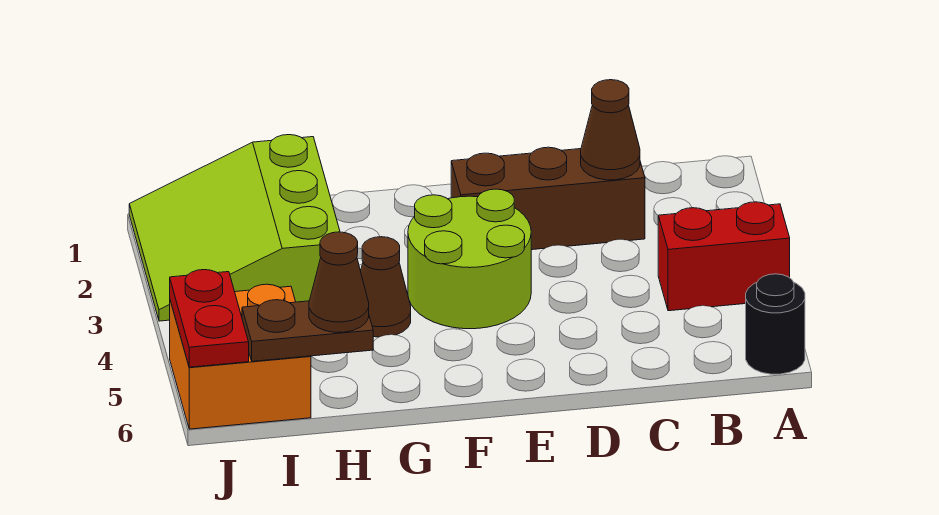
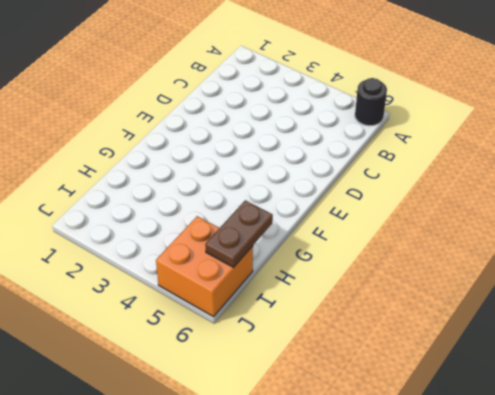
none -> red 1x2 brick [658,202,790,311]
none -> brown 1x3 brick [451,147,645,250]

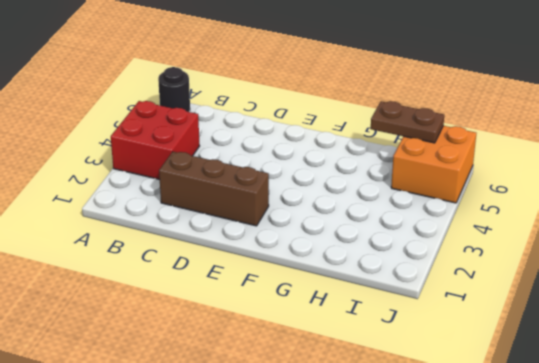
red 2x2 brick [111,101,199,180] -> red 1x2 brick [658,202,790,311]
none -> lime 2x2 round brick [408,189,531,329]
none -> brown 1x1 cone [361,237,411,337]

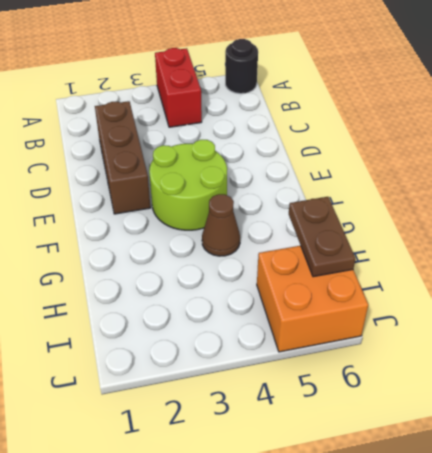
none -> lime 3x3 slope [129,135,340,321]
none -> brown 1x1 cone [581,80,640,180]

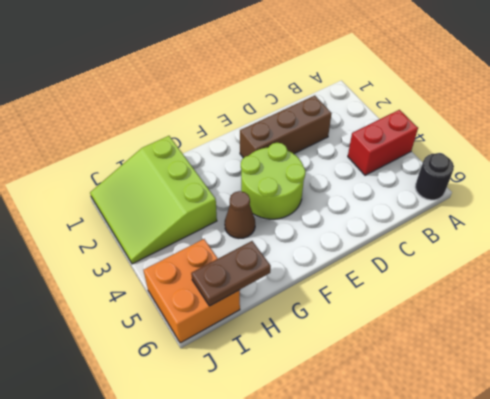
none -> brown 1x1 cone [581,80,640,180]
none -> red 1x2 plate [170,270,249,367]

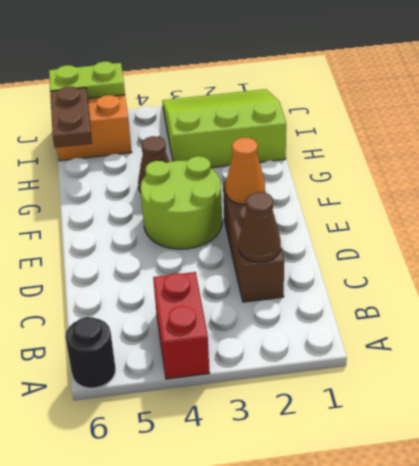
orange 1x1 cone [226,137,265,204] -> none
lime 1x2 plate [49,62,125,98] -> red 1x2 plate [170,270,249,367]
none -> brown 1x1 cone [309,232,369,332]

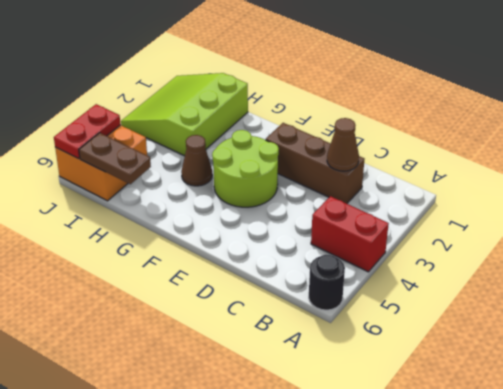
none -> brown 1x1 cone [309,232,369,332]

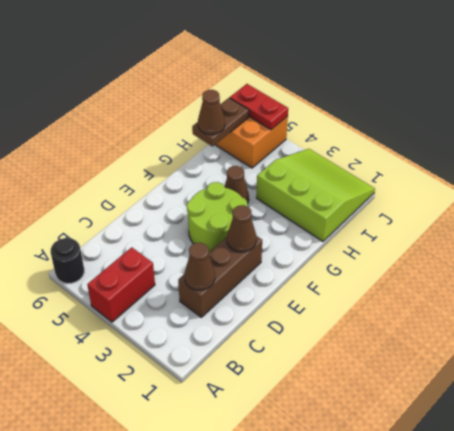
brown 1x1 cone [227,205,256,252] -> none

